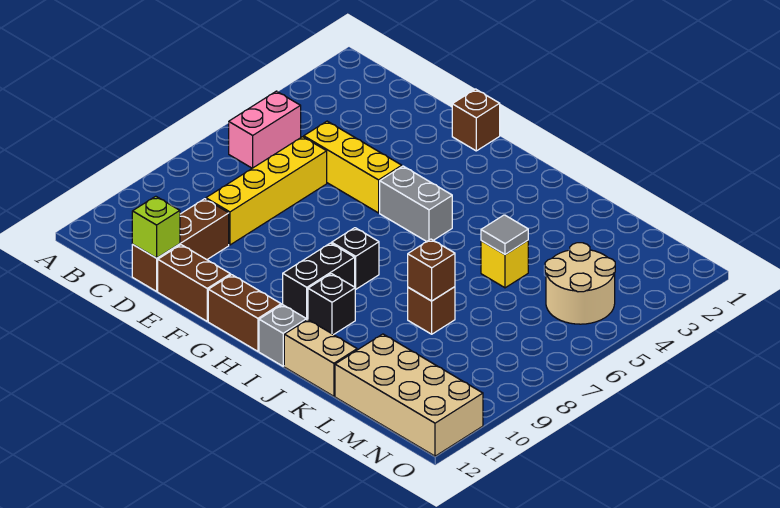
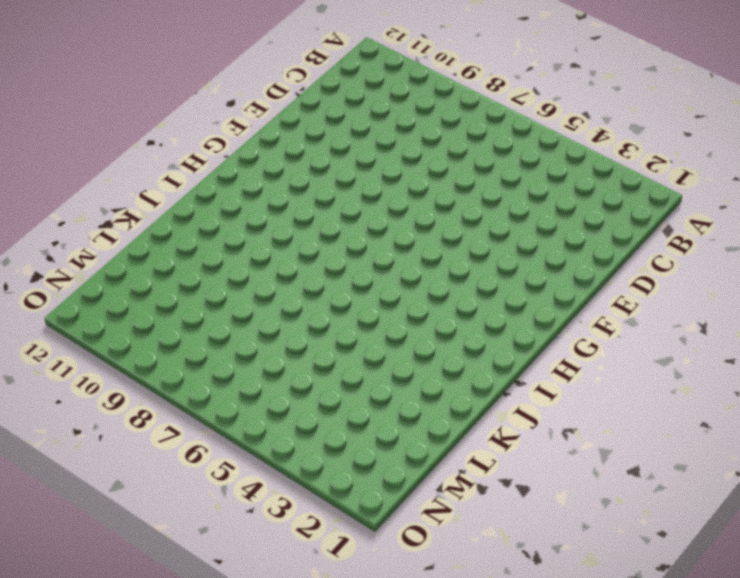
none -> pink 1x2 brick [229,91,301,168]
none -> yellow 1x3 brick [304,121,402,213]
none -> yellow 1x4 brick [206,137,327,245]

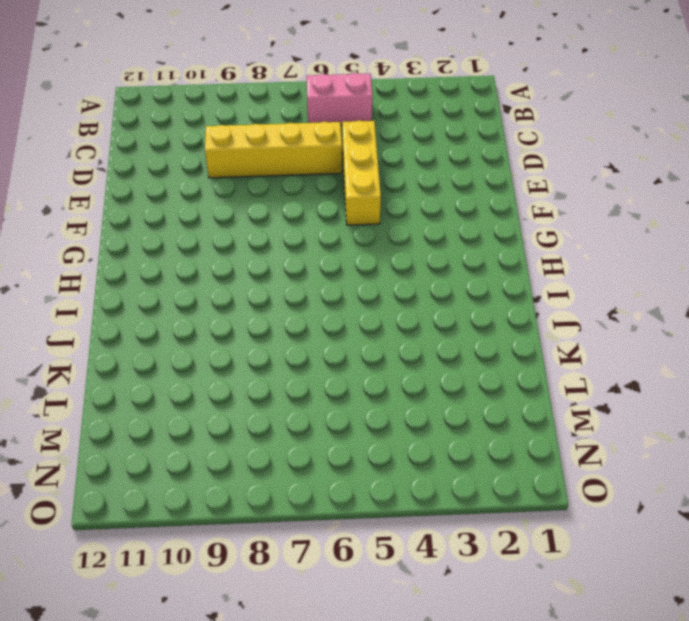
none -> brown 1x3 brick [132,199,229,291]
none -> brown 1x2 brick [158,245,231,321]
none -> brown 1x1 brick [452,89,500,151]

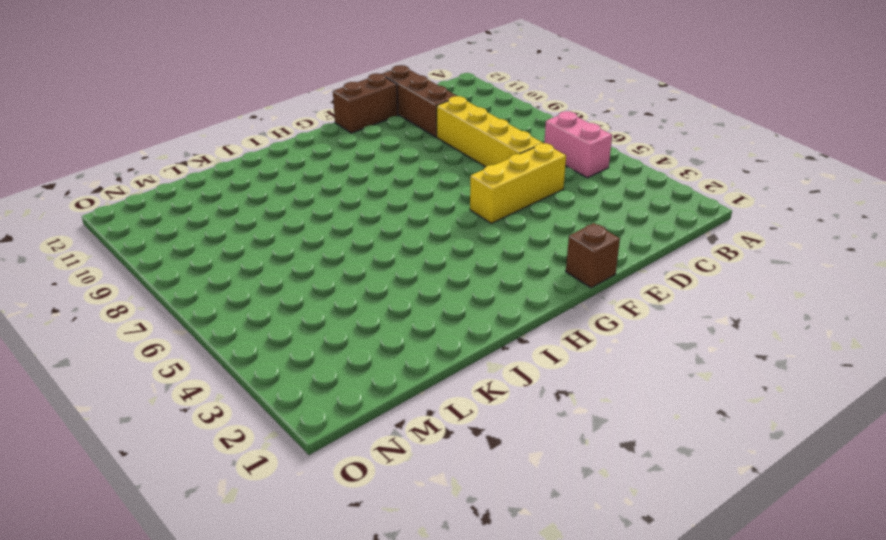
none -> grey 1x2 brick [380,166,452,242]
none -> brown 1x2 brick [208,275,281,351]
none -> black 1x1 brick [332,228,379,289]

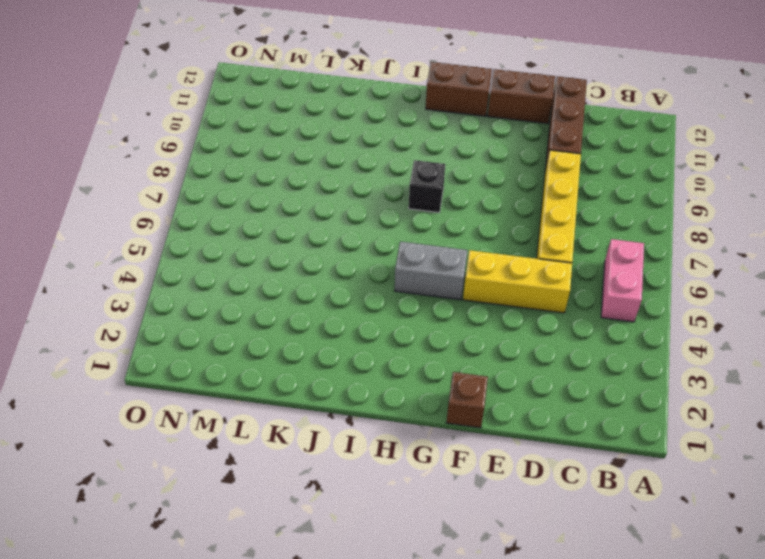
none -> black 1x2 brick [283,243,355,320]
none -> black 1x1 brick [308,274,355,335]
none -> grey 1x1 brick [259,305,307,366]

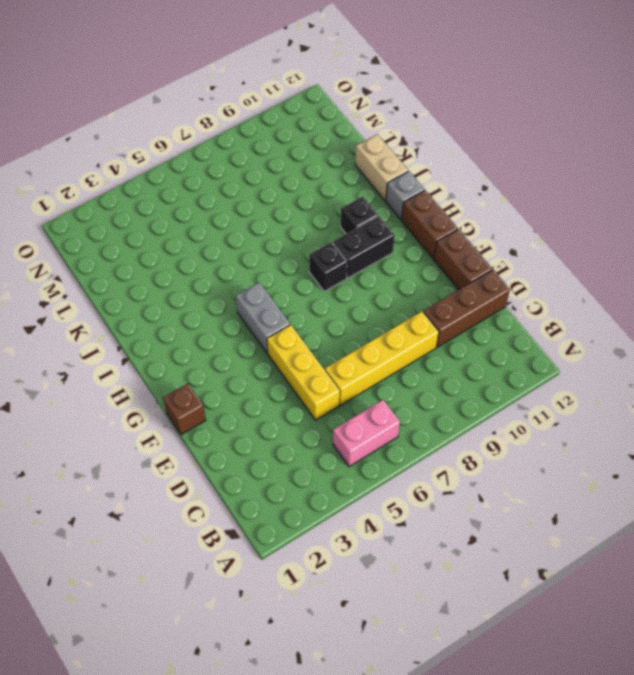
none -> yellow 1x1 brick [481,241,528,288]
none -> brown 1x1 brick [408,287,455,334]
none -> tan 2x4 brick [335,334,483,456]

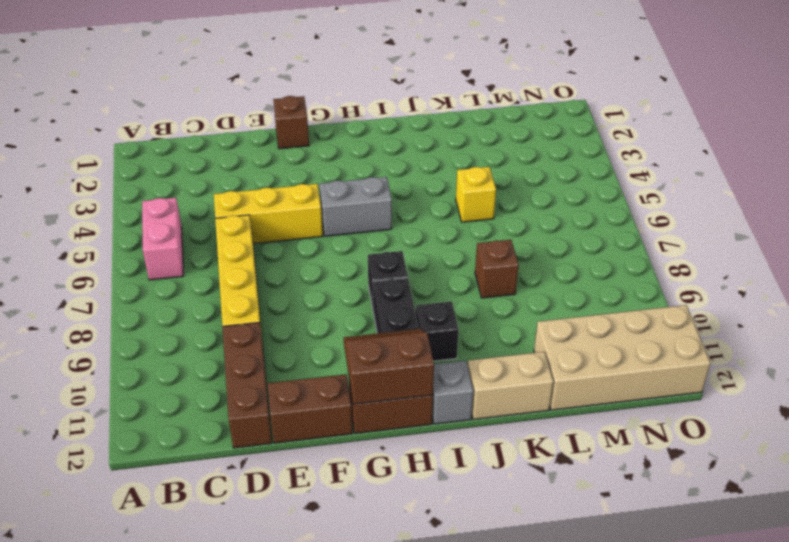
brown 2x2 slope [344,329,434,404] -> none
none -> tan 2x2 round brick [545,243,615,324]
none -> lime 1x1 brick [132,196,180,258]
none -> grey 1x1 tile [481,215,528,254]

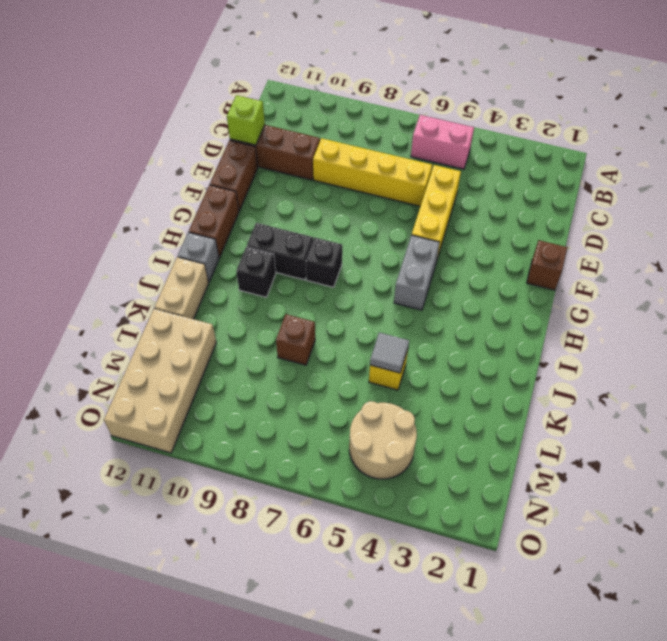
none -> brown 1x1 brick [408,239,455,301]

